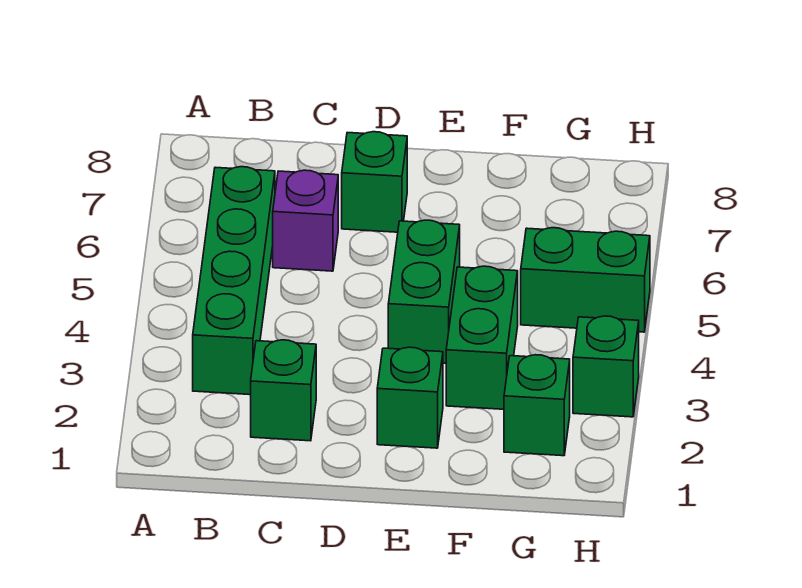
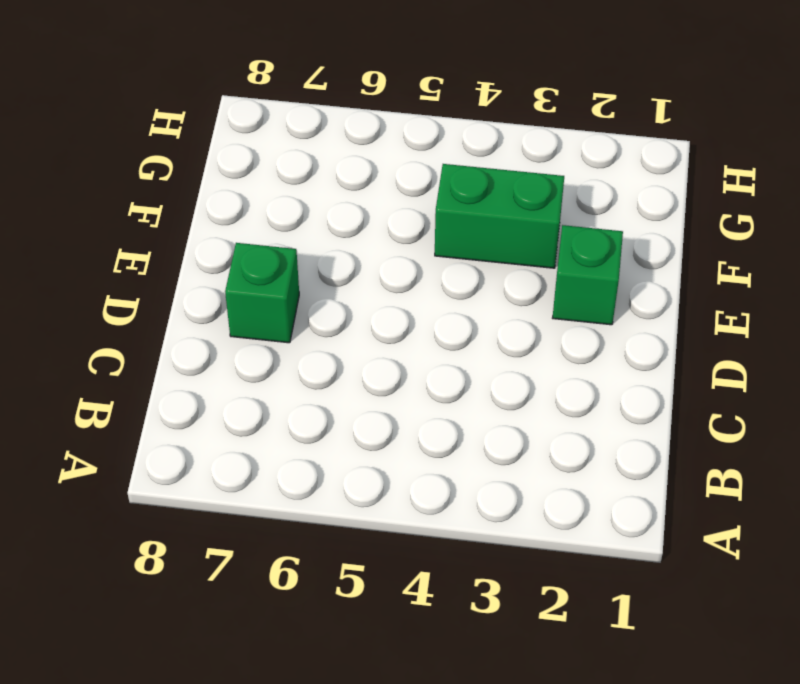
none -> green 1x4 brick [193,167,275,395]
none -> green 1x1 brick [251,340,316,441]

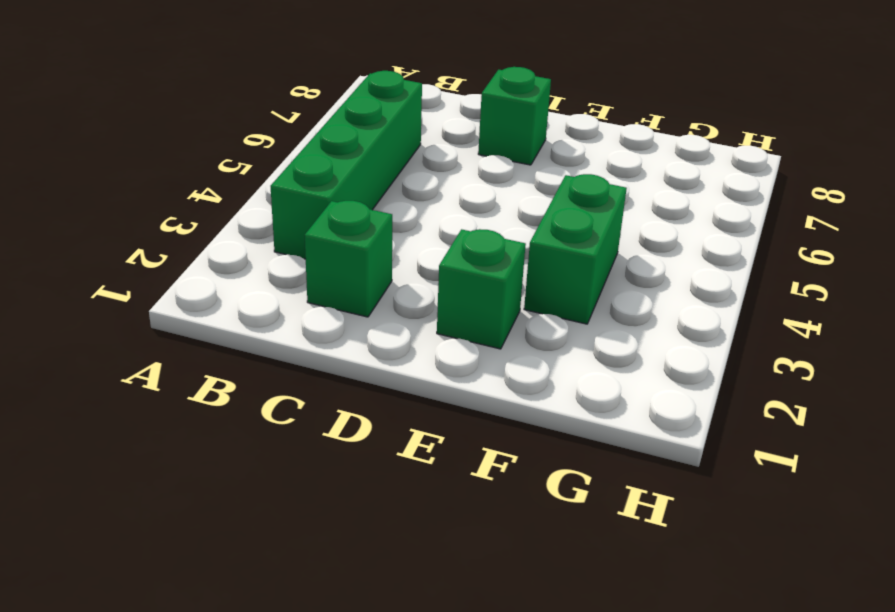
none -> purple 1x1 brick [273,170,338,271]
none -> green 1x2 brick [388,220,460,363]

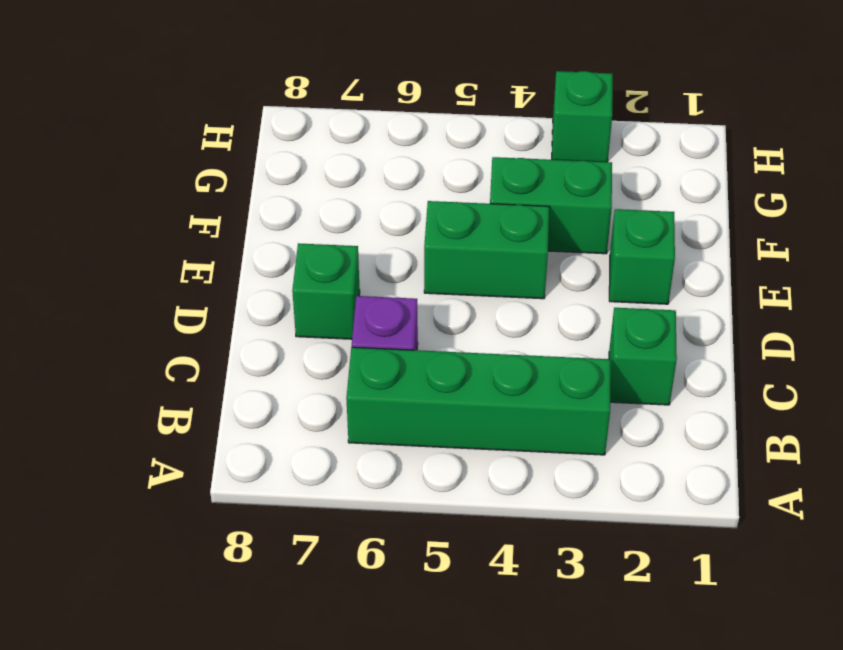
none -> green 1x1 brick [504,355,570,456]
none -> green 1x2 brick [521,228,650,332]

